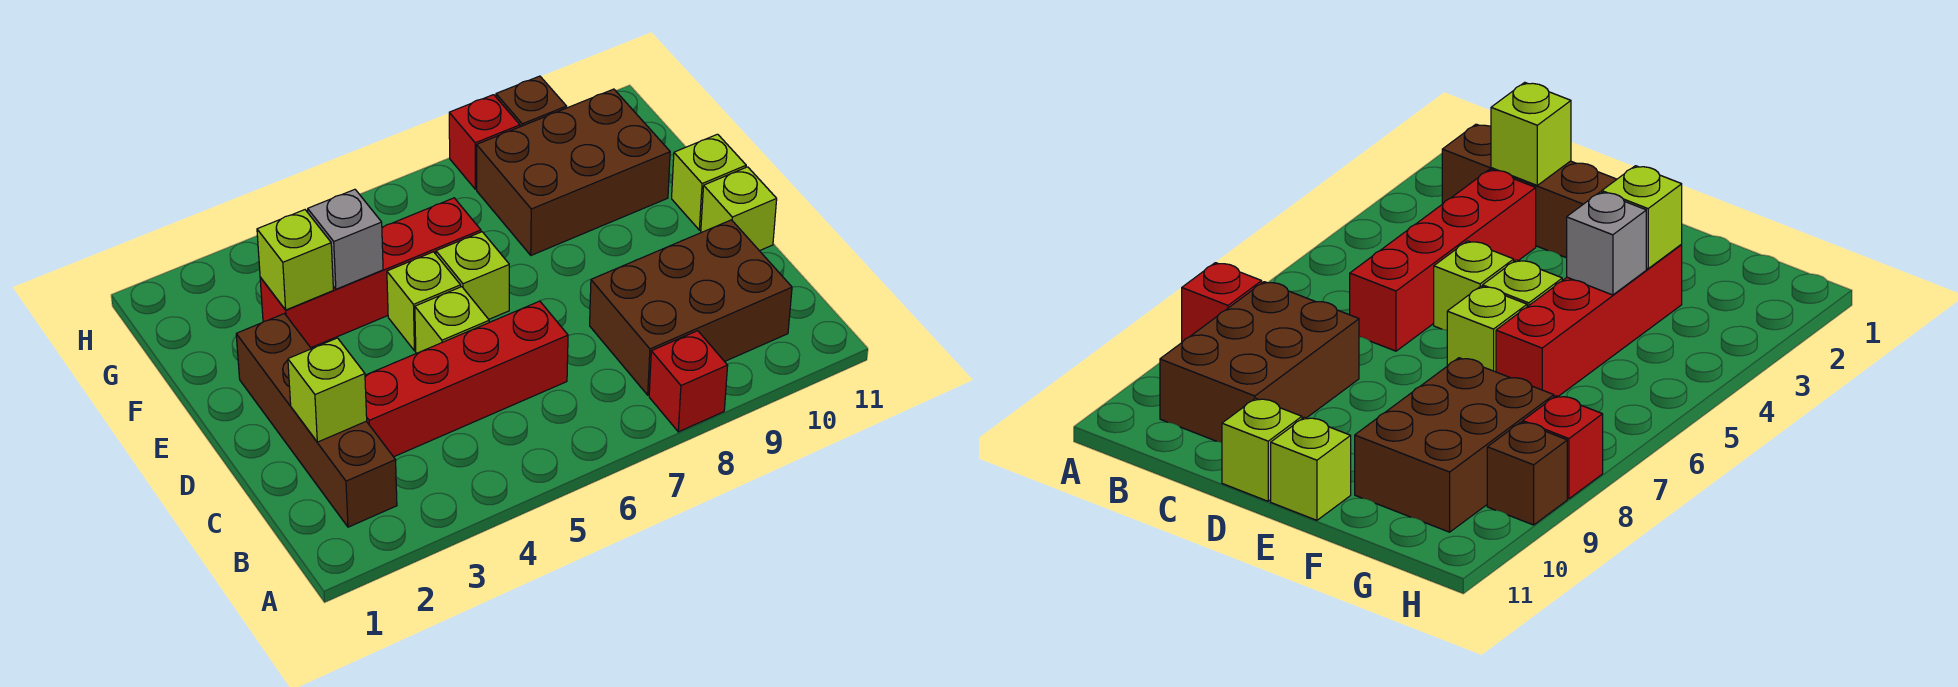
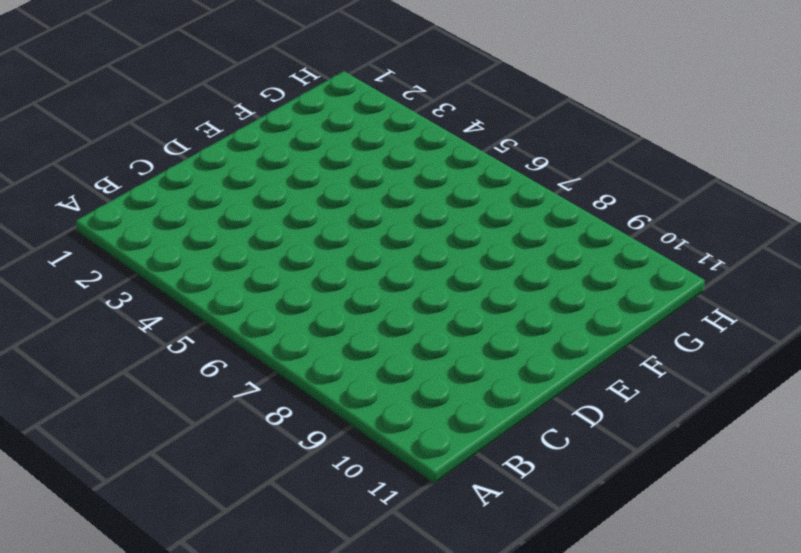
none -> red 1x1 brick [649,331,728,432]
none -> brown 1x4 brick [236,314,397,527]
none -> brown 2x3 brick [590,220,792,395]

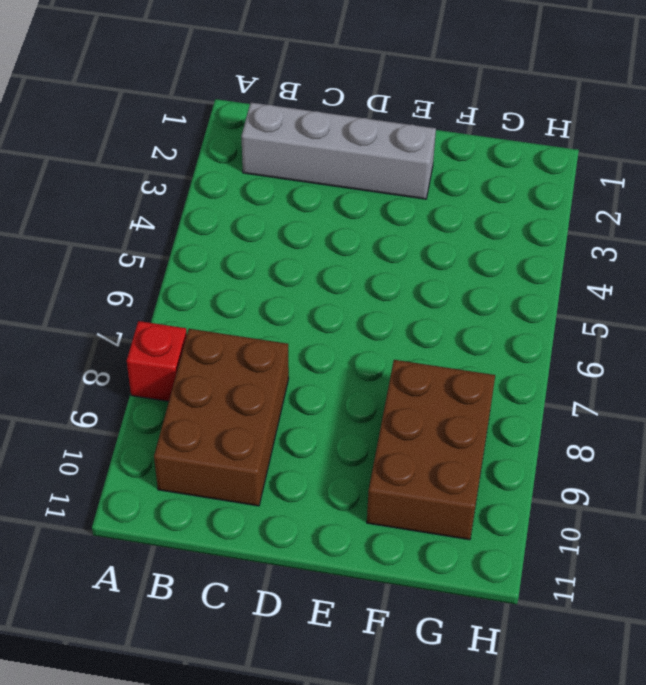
grey 1x4 brick [241,103,436,199] -> brown 1x4 brick [236,314,397,527]
none -> red 1x4 brick [365,301,568,457]
none -> lime 1x1 brick [415,287,489,353]
none -> lime 1x1 brick [701,167,777,251]

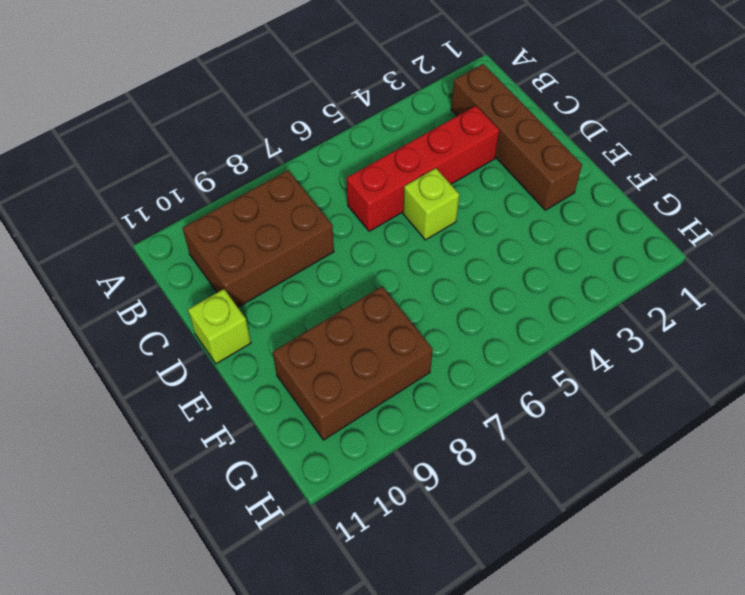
none -> red 1x1 brick [649,331,728,432]
none -> lime 1x1 brick [387,252,461,351]
none -> lime 1x1 brick [436,232,509,319]

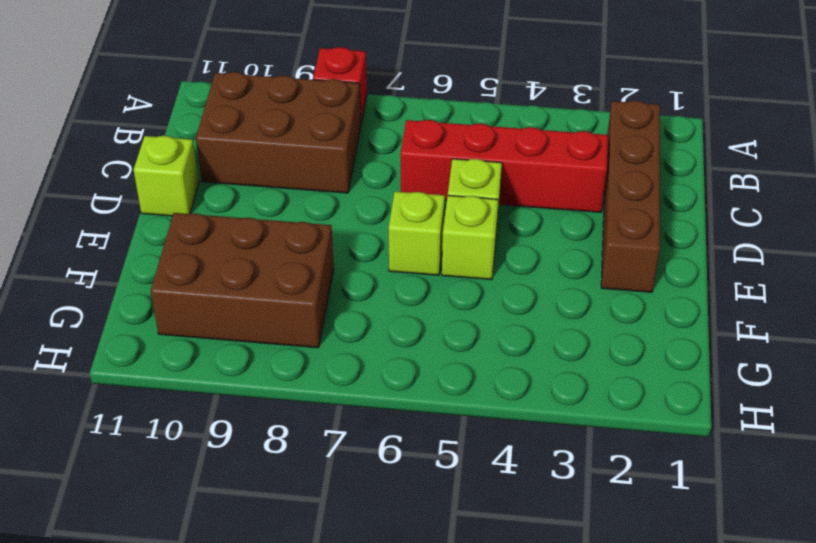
none -> lime 1x1 brick [672,134,746,230]
none -> red 1x4 brick [260,198,481,348]
none -> red 1x1 brick [449,95,520,189]

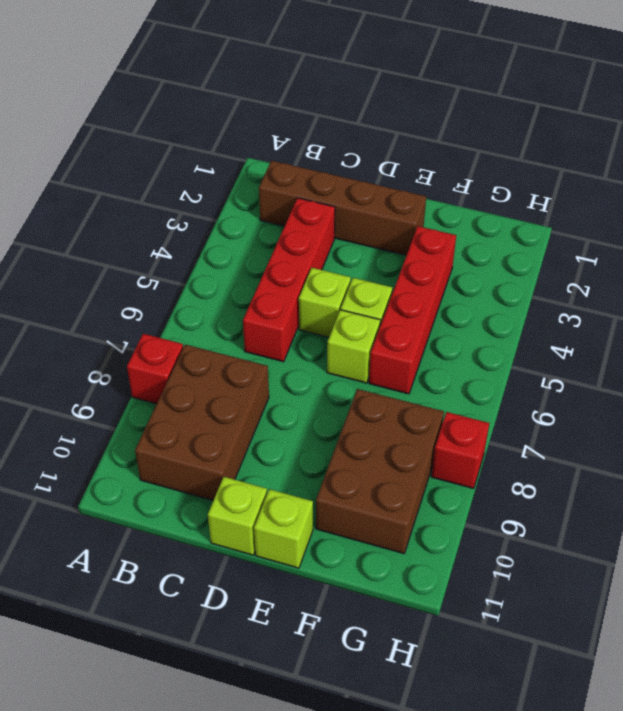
none -> brown 1x1 brick [496,76,566,127]
none -> lime 1x1 brick [288,338,367,442]
none -> lime 1x1 brick [257,210,333,310]

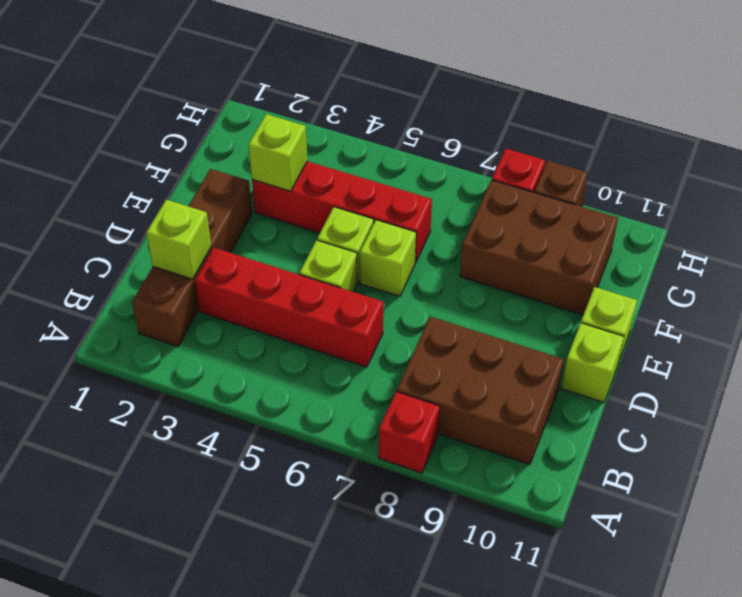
none -> grey 1x1 brick [308,189,383,289]

